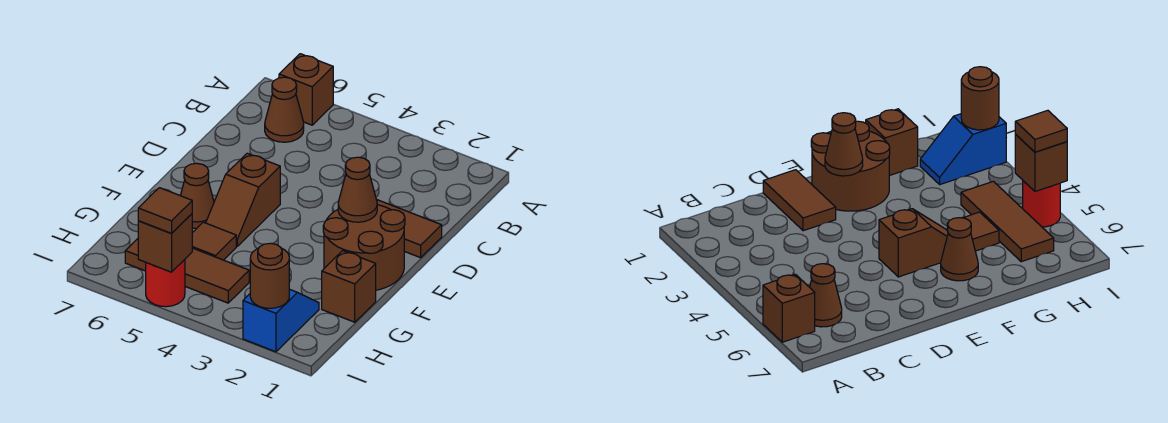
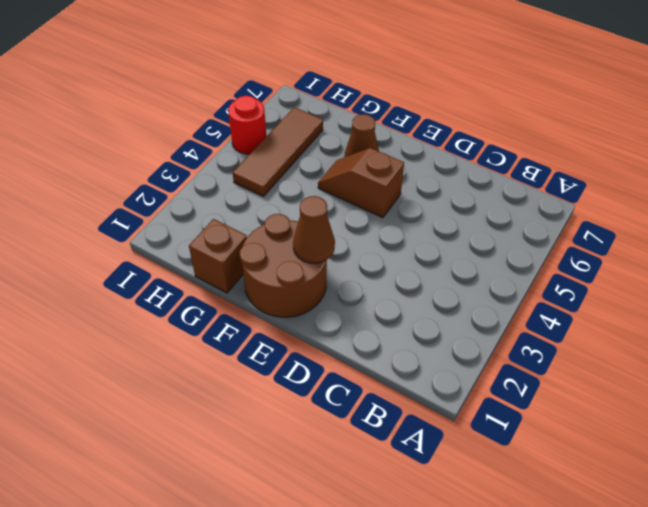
none -> brown 1x1 brick [279,54,333,125]
none -> brown 1x1 cone [265,77,304,142]
none -> brown 1x2 tile [376,199,442,258]

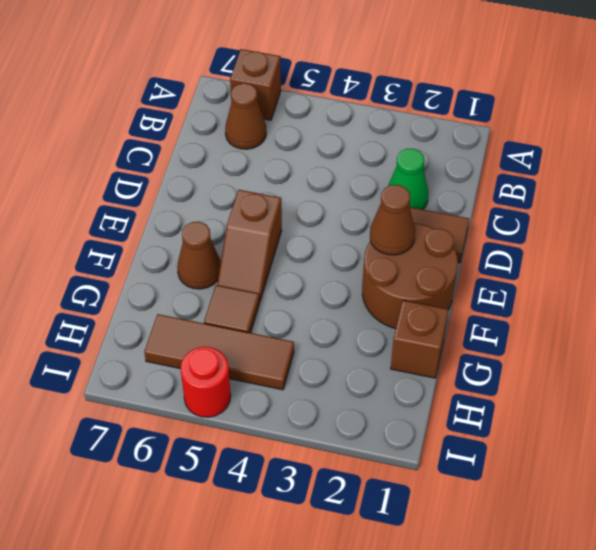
green 1x1 cone [388,149,428,210] -> none
none -> blue 1x2 slope [243,289,319,352]
none -> brown 1x1 round brick [250,243,289,308]
none -> brown 1x1 brick [138,214,192,272]

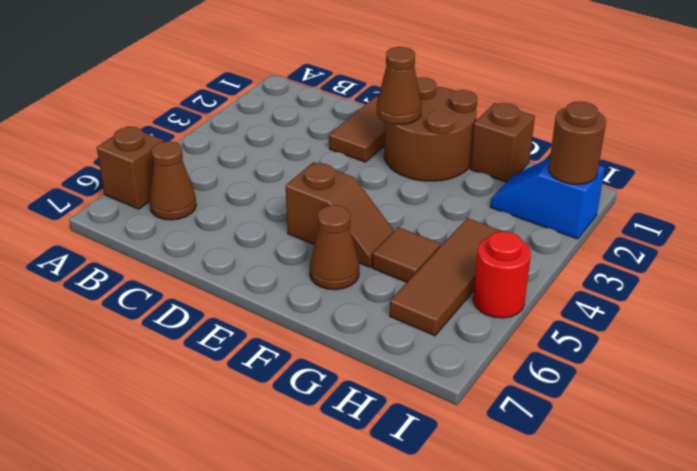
none -> brown 1x1 brick [138,214,192,272]
none -> brown 1x1 tile [138,188,192,233]

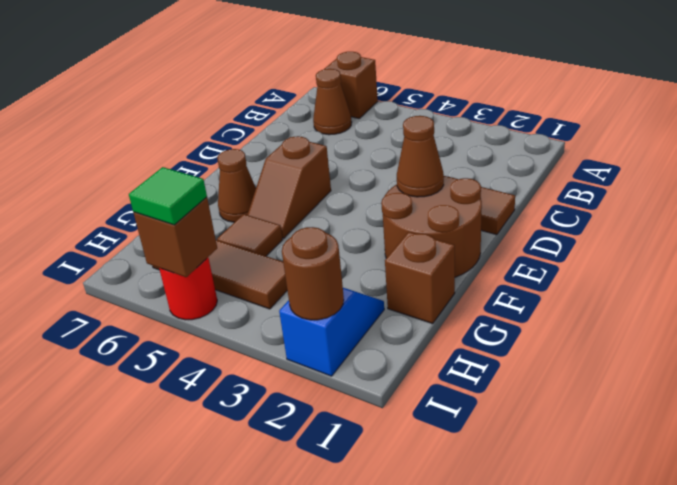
green 1x1 tile [129,167,207,225] -> brown 1x1 tile [138,188,192,233]

